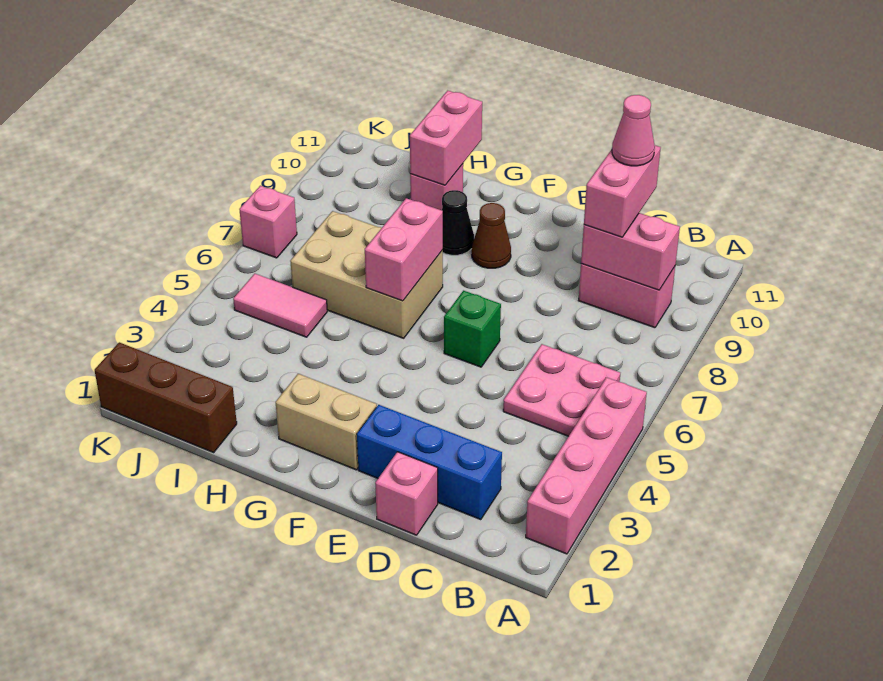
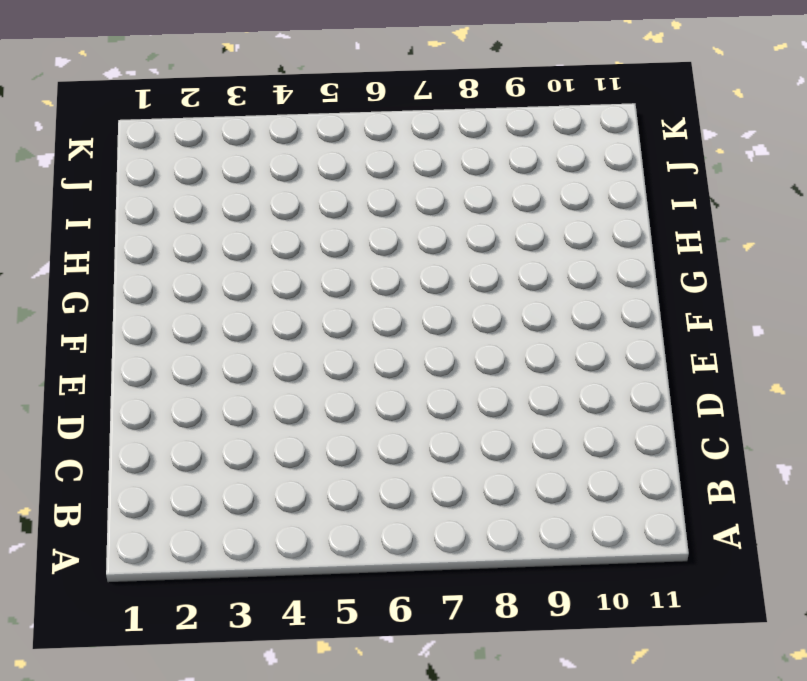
none -> pink 1x4 brick [526,377,647,554]
none -> pink 2x2 plate [503,344,620,436]
none -> pink 1x2 brick [578,264,675,328]

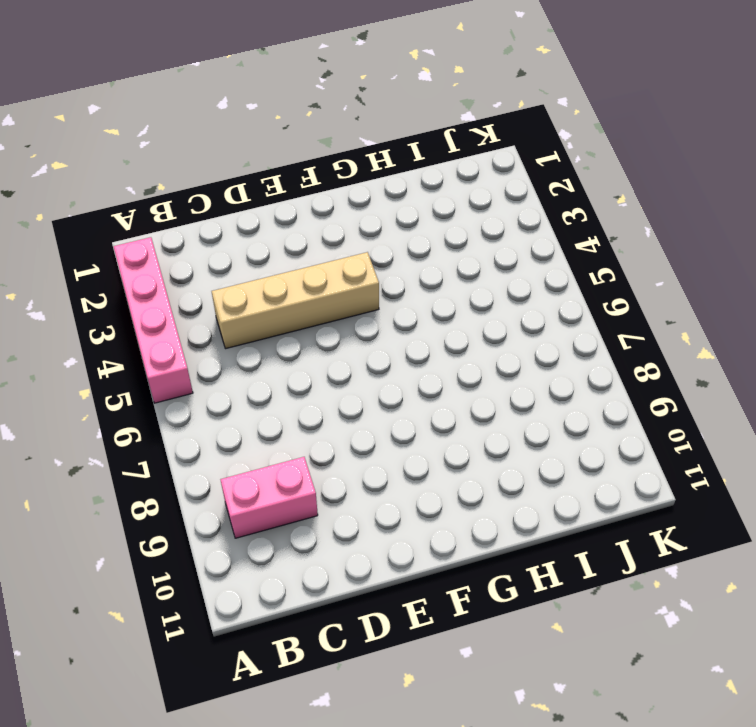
tan 1x4 brick [212,252,379,349] -> none
none -> pink 2x2 plate [503,344,620,436]
none -> blue 1x3 brick [357,405,502,520]
none -> pink 1x1 brick [375,452,438,535]

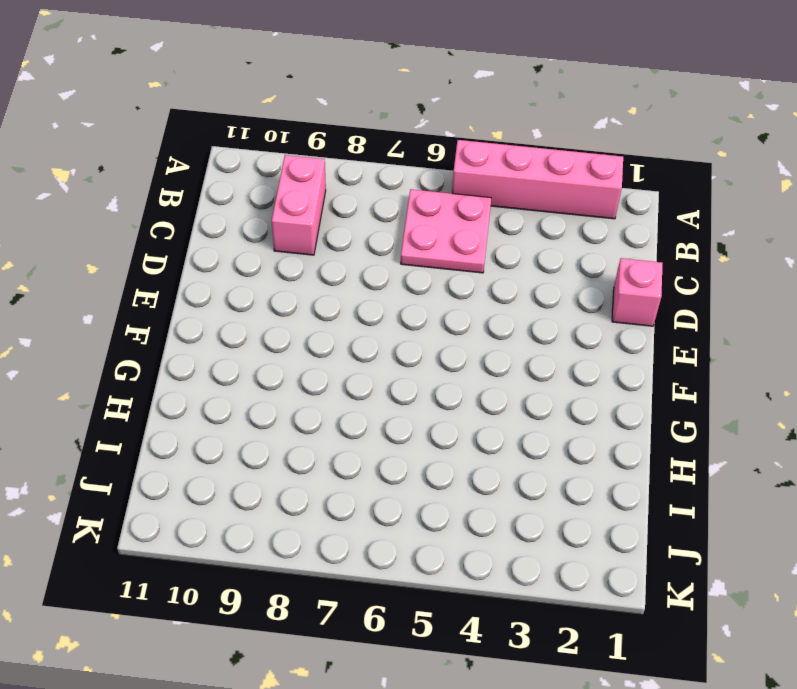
none -> blue 1x3 brick [357,405,502,520]
none -> green 1x1 brick [444,291,501,367]
none -> tan 1x2 brick [276,374,377,470]

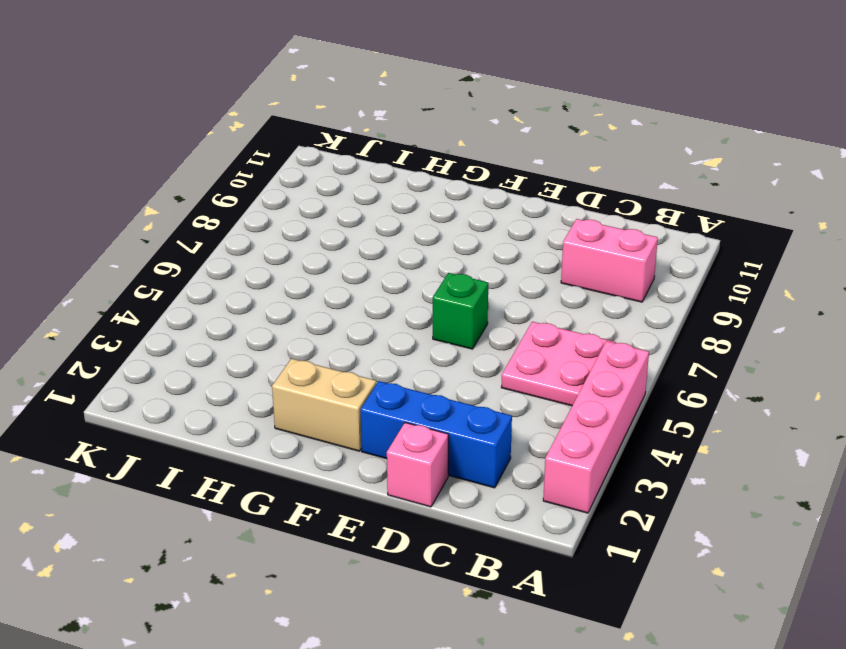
none -> brown 1x1 cone [472,203,511,268]
none -> tan 2x3 brick [290,211,443,338]
none -> black 1x1 cone [442,190,474,255]

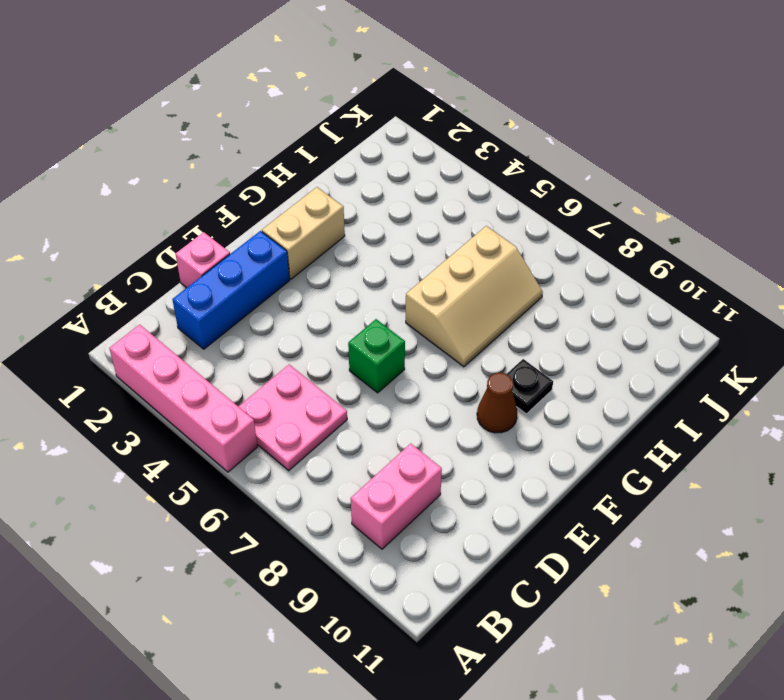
tan 2x3 slope [406,226,543,367] -> tan 2x3 brick [290,211,443,338]
black 1x1 plate [507,359,553,414] -> black 1x1 cone [442,190,474,255]
none -> pink 1x1 brick [410,164,463,210]
none -> brown 1x3 brick [95,342,237,452]
none -> pink 1x2 tile [233,274,327,337]

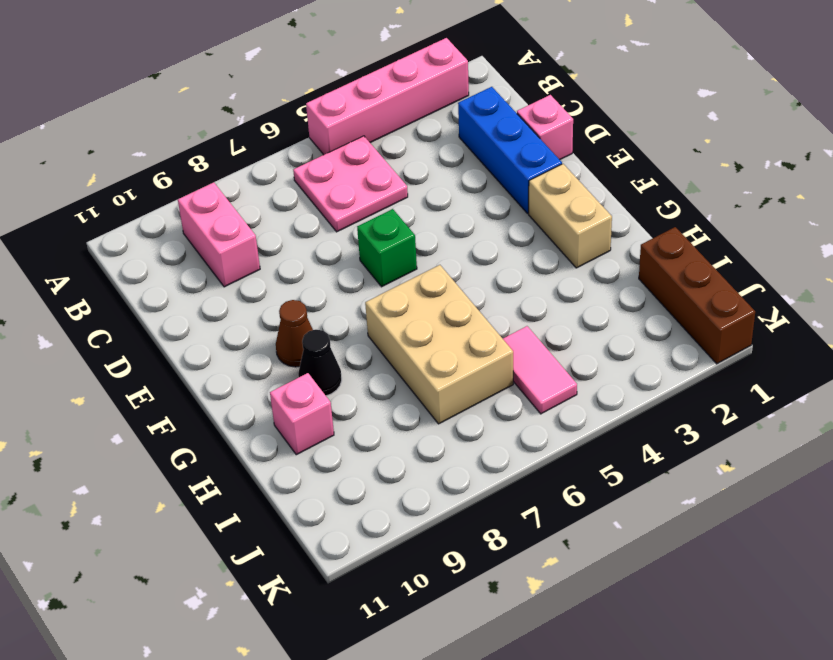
none -> pink 1x1 brick [239,186,297,258]
none -> pink 1x2 brick [581,213,680,290]
none -> pink 1x2 brick [365,198,443,301]

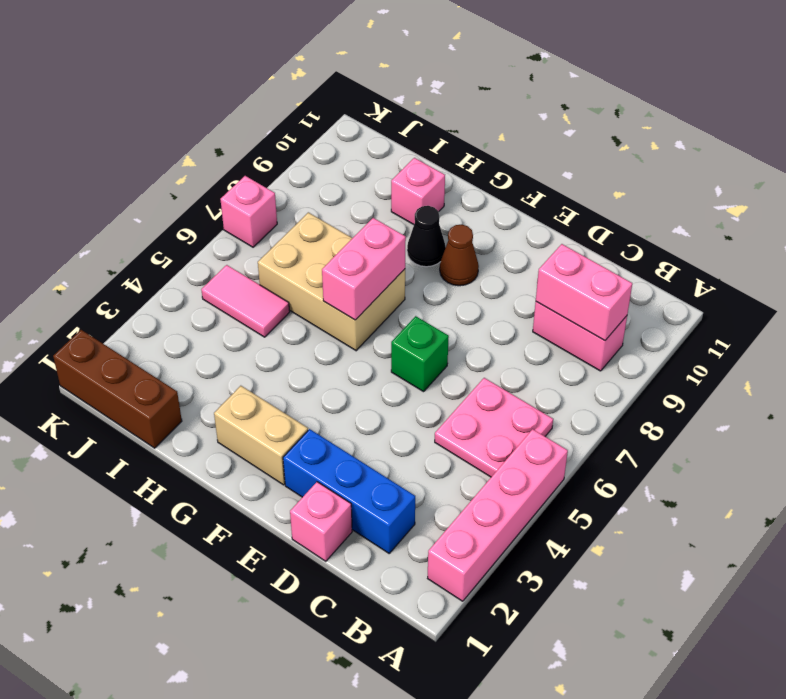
none -> pink 1x2 brick [410,91,482,185]
none -> pink 1x2 brick [584,145,661,237]
none -> pink 1x1 cone [612,95,655,166]

